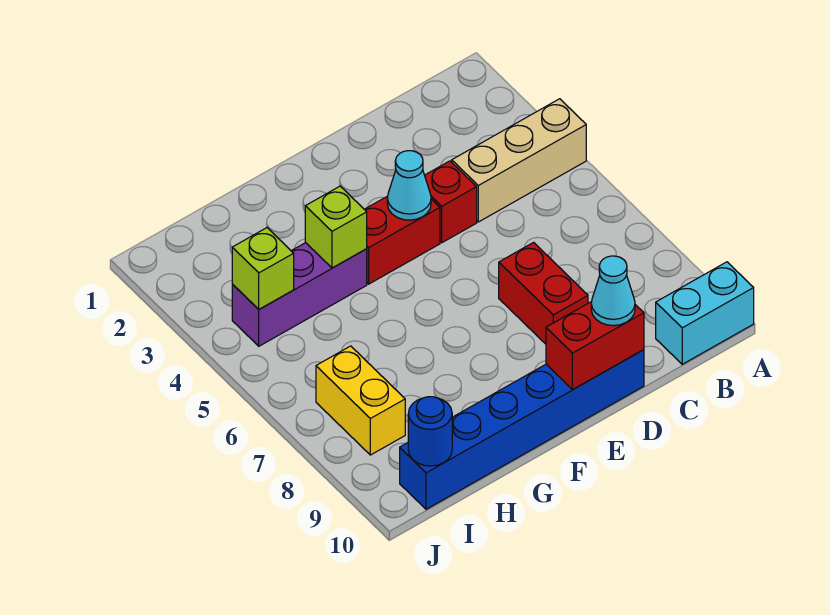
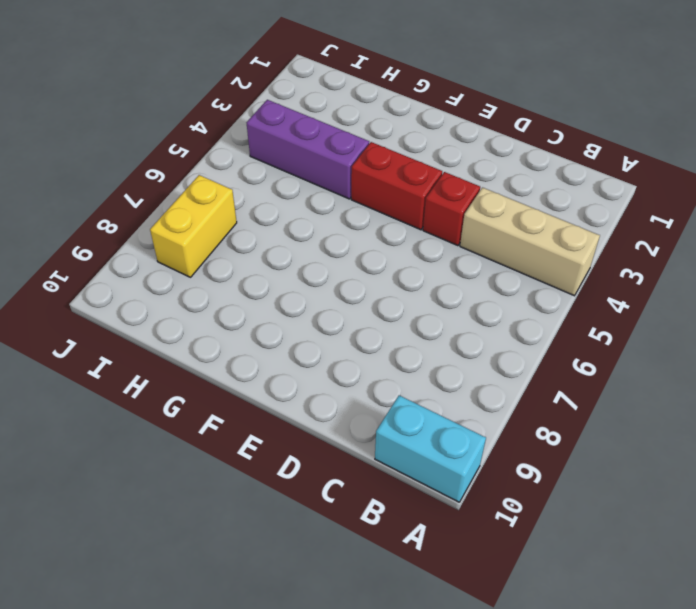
none -> red 1x2 brick [499,242,588,344]
none -> blue 1x6 brick [400,350,644,509]
none -> red 1x2 brick [546,302,644,390]

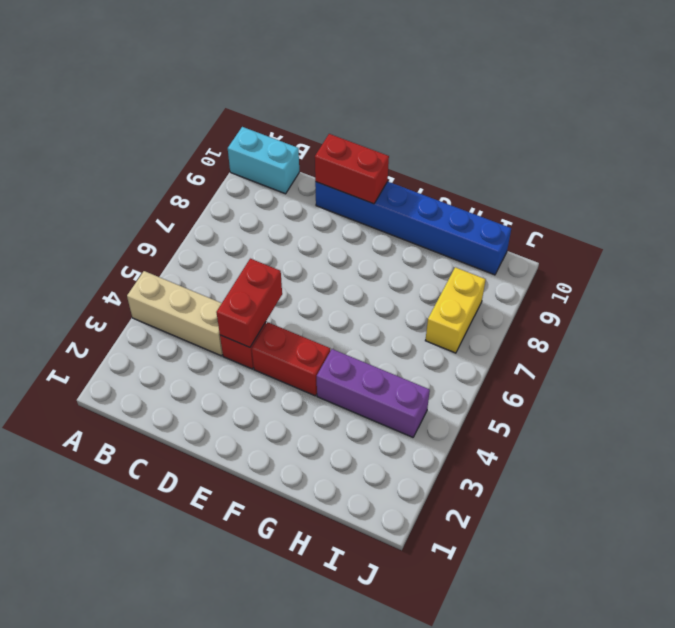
red 1x2 brick [216,259,282,347] -> red 1x2 brick moved to [499,242,588,344]
none -> cyan 1x1 cone [387,151,431,220]
none -> lime 1x1 brick [305,186,367,268]
none -> lime 1x1 brick [232,228,294,309]

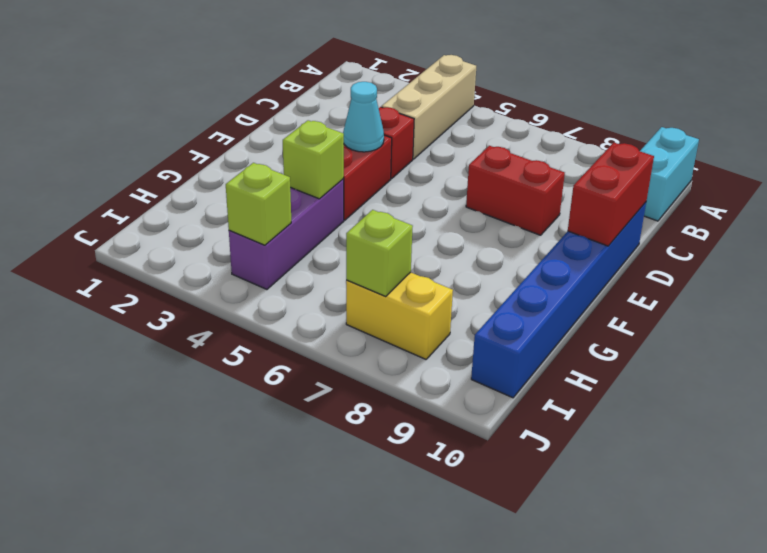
lime 1x1 brick [346,210,413,296] -> none
none -> blue 1x1 round brick [408,397,452,466]
none -> cyan 1x1 cone [591,256,635,326]

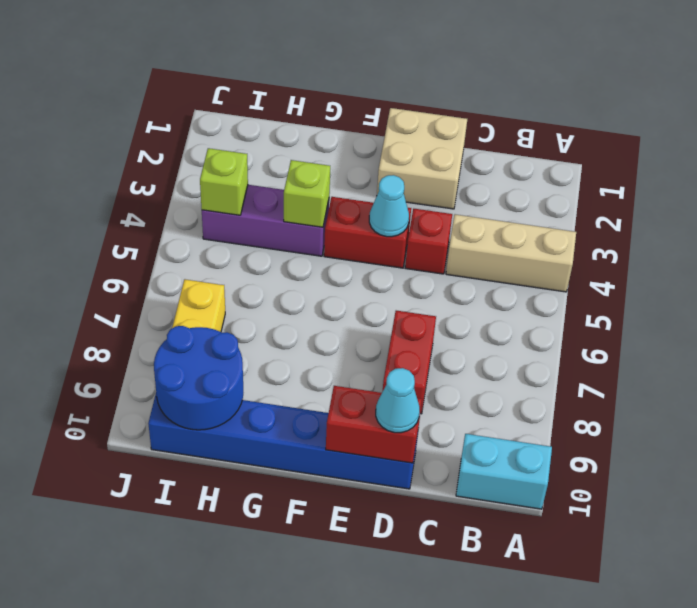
tan 2x2 brick [377,108,467,209] -> none
blue 2x2 round brick [154,326,243,430] -> blue 1x1 round brick [408,397,452,466]

